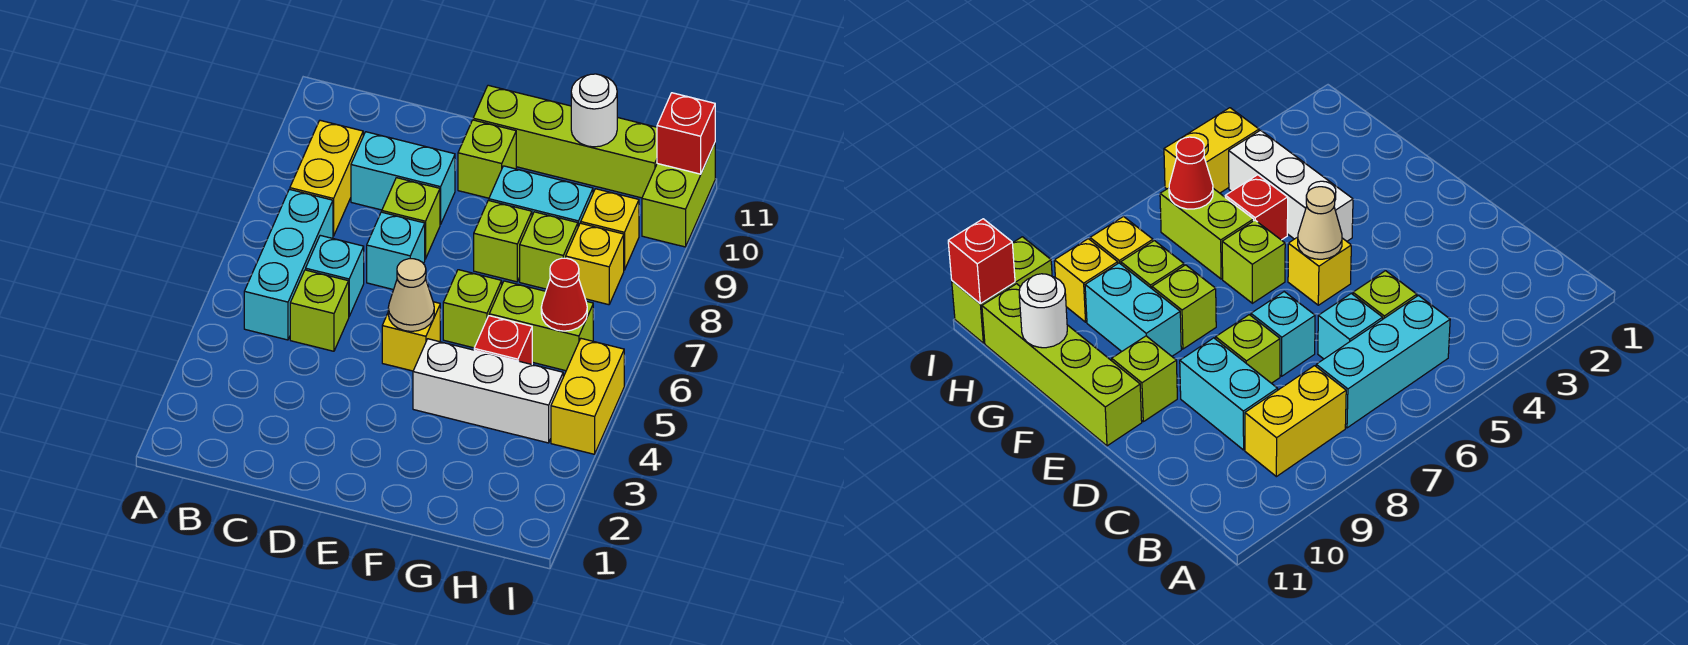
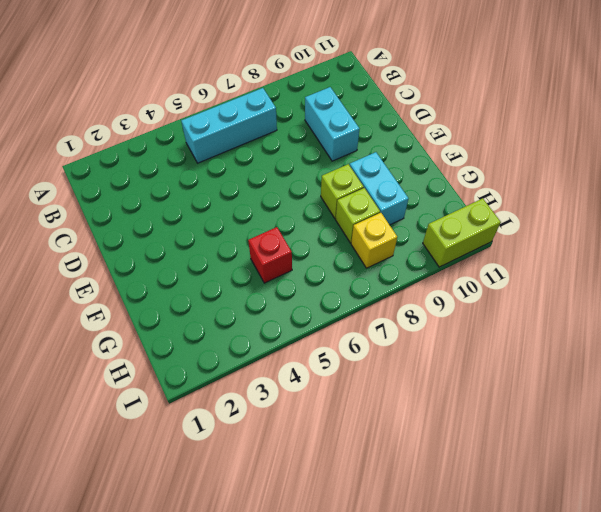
none -> yellow 1x2 brick [290,120,363,236]
none -> lime 1x1 brick [290,270,349,351]
none -> cyan 1x1 brick [306,235,364,316]

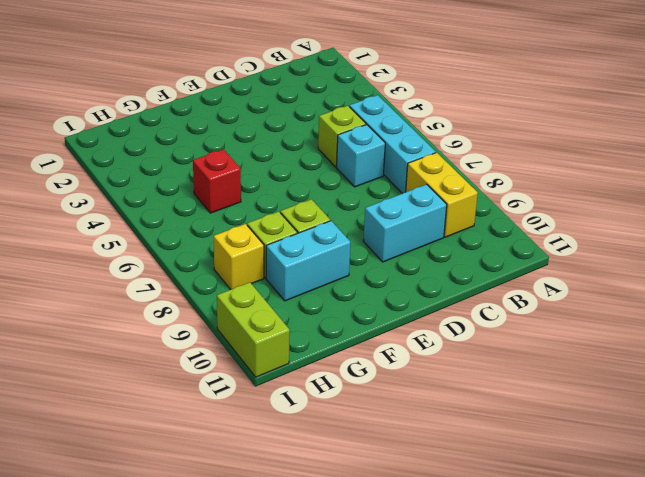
none -> cyan 1x1 brick [367,212,425,290]
none -> lime 1x1 brick [382,178,440,259]
none -> yellow 1x1 brick [382,302,440,371]

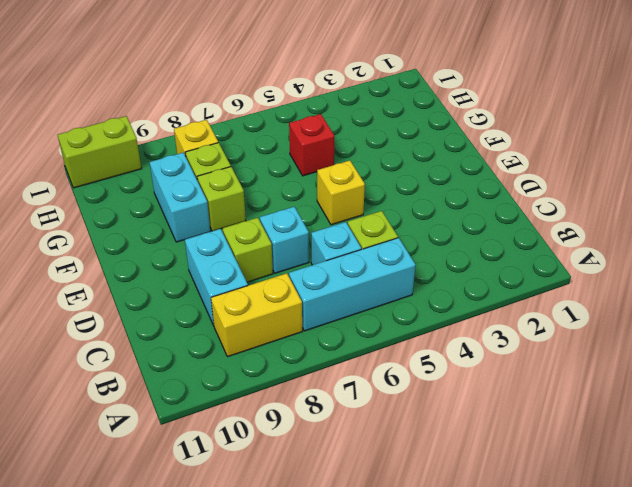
none -> lime 1x1 brick [458,120,516,198]
none -> lime 1x4 brick [473,85,657,198]
none -> white 1x3 brick [413,339,563,443]

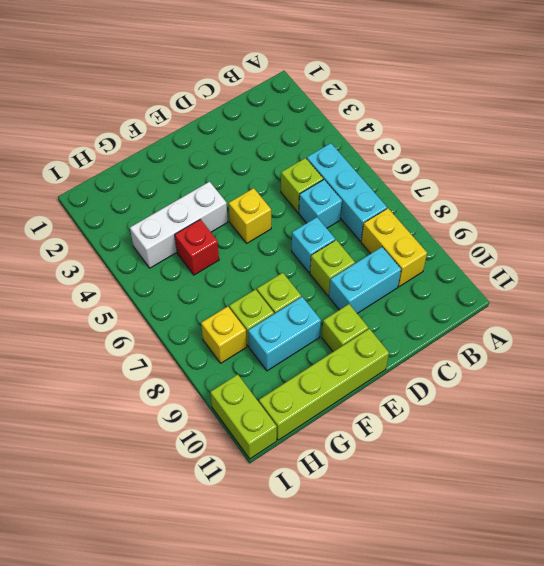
none -> lime 1x1 brick [443,270,502,348]
none -> lime 1x2 brick [489,281,593,371]
none -> yellow 1x1 brick [581,189,639,270]

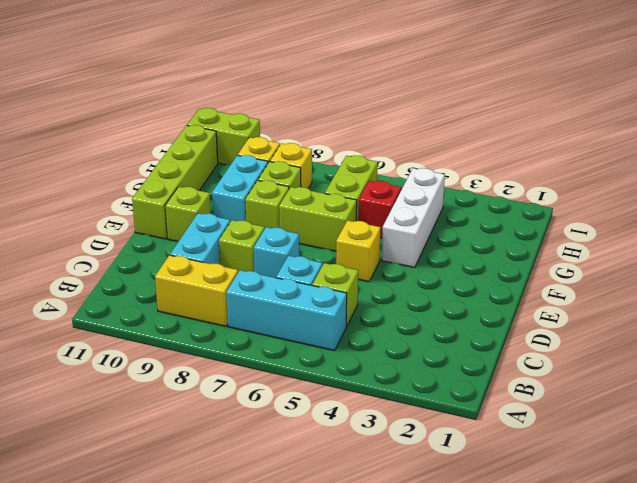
lime 1x2 brick [279,187,357,251] -> lime 1x1 brick [443,270,502,348]
none -> yellow 1x2 brick [551,339,624,454]
none -> tan 1x1 cone [388,259,434,331]
none -> white 1x1 round brick [571,74,617,147]

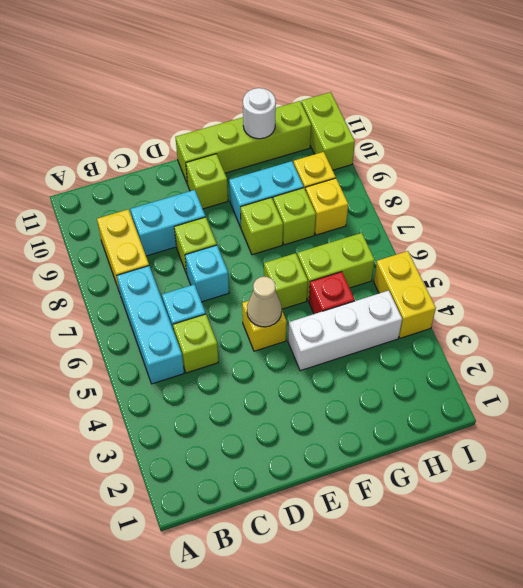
none -> red 1x1 cone [541,258,587,331]
none -> red 1x1 brick [657,93,715,174]

